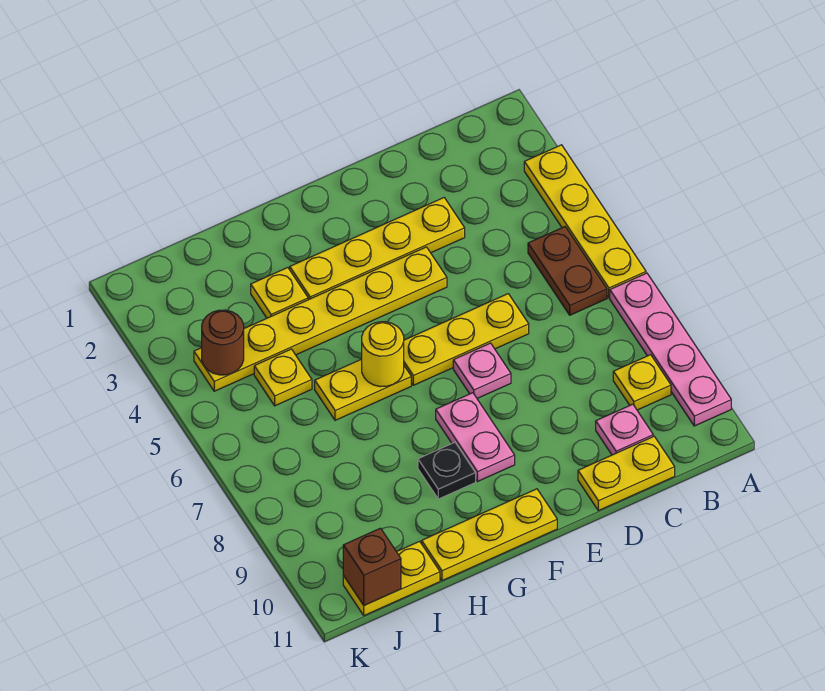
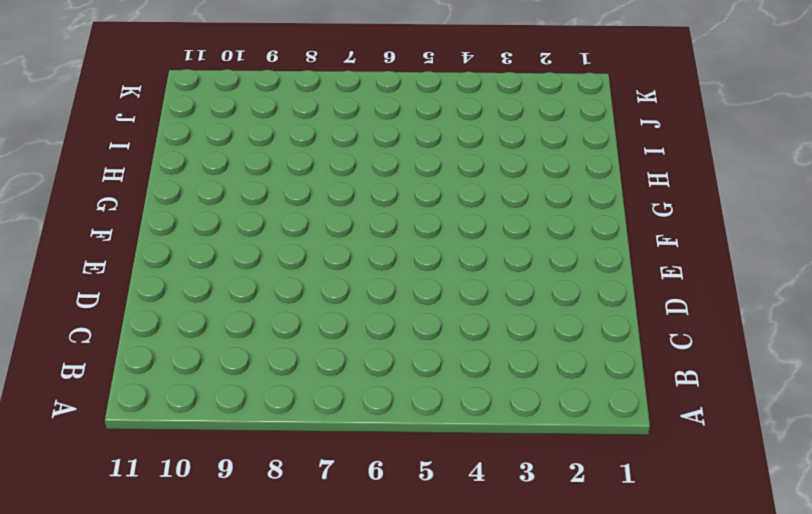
none -> yellow 1x4 plate [524,145,646,298]
none -> pink 1x4 plate [610,273,731,426]
none -> brown 1x2 plate [528,227,607,315]

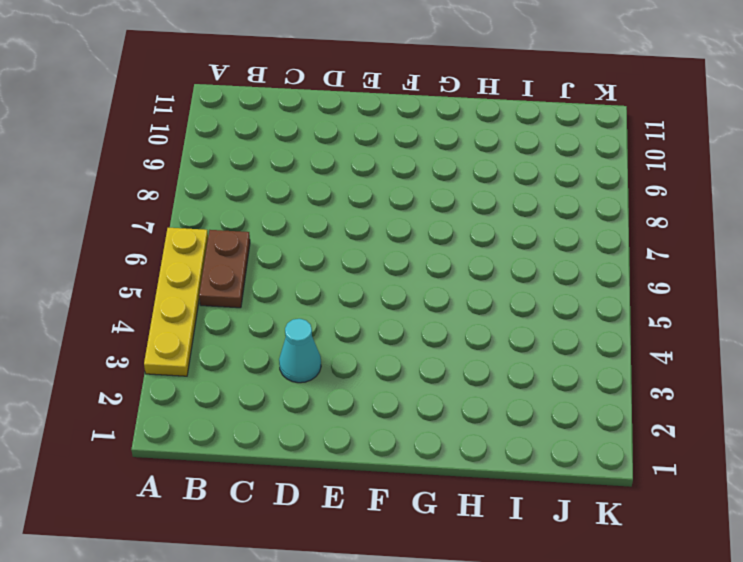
cyan 1x1 cone [279,319,321,383] -> yellow 1x4 plate [290,198,465,300]
none -> pink 1x4 plate [610,273,731,426]
none -> yellow 1x1 plate [613,355,671,410]
none -> pink 1x1 plate [596,404,653,455]

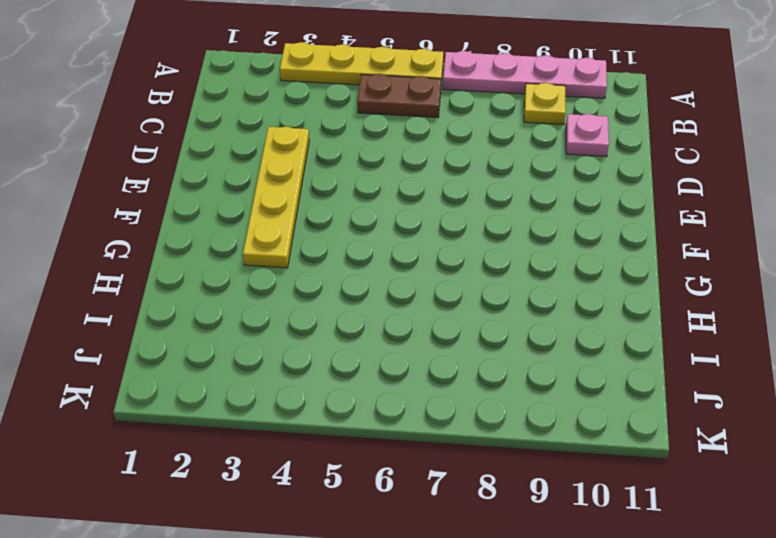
none -> yellow 1x2 plate [578,436,675,511]
none -> yellow 1x3 plate [404,294,529,385]
none -> yellow 1x6 plate [194,247,447,391]

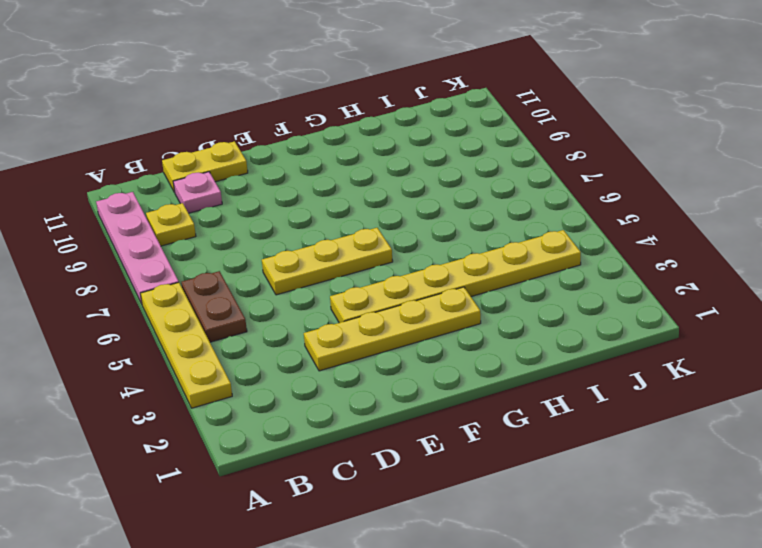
none -> pink 1x1 plate [453,343,511,398]
none -> pink 1x2 plate [436,393,515,482]
none -> yellow 1x3 plate [422,489,557,581]

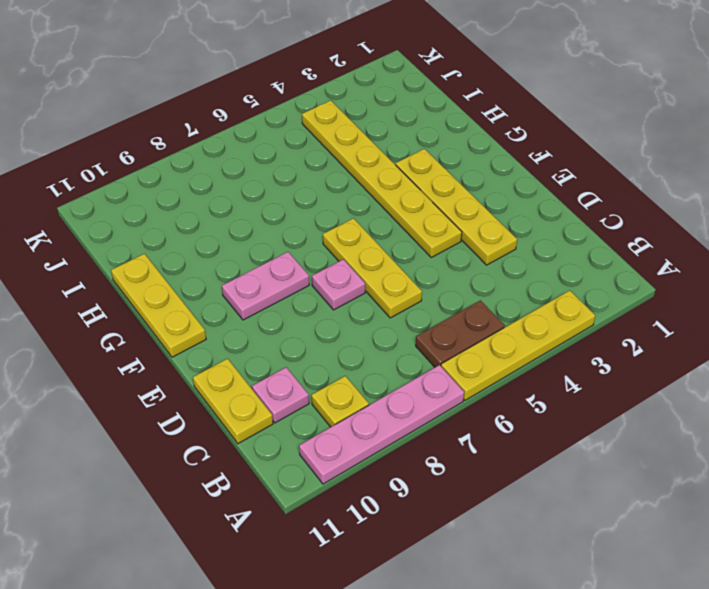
none -> yellow 1x2 plate [315,359,411,420]
none -> black 1x1 plate [418,442,476,499]
none -> yellow 1x1 plate [251,268,308,318]

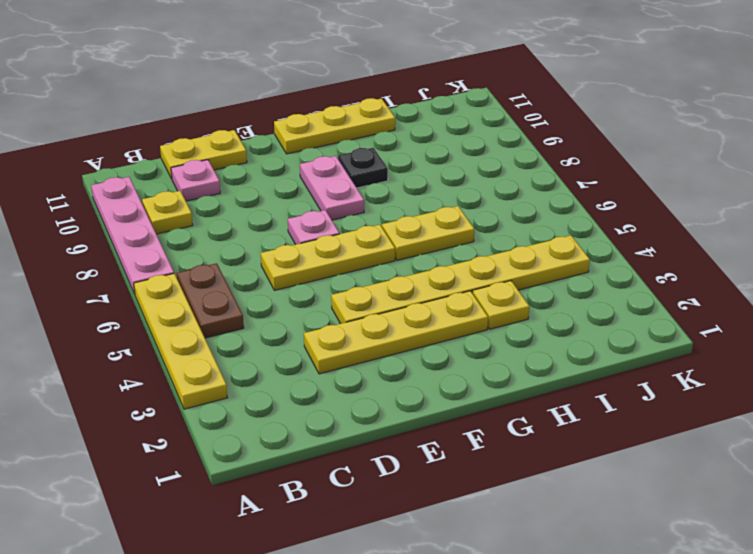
none -> yellow 1x1 plate [254,349,312,406]
none -> yellow 1x2 plate [343,541,440,616]
none -> yellow 1x1 round brick [362,322,404,387]

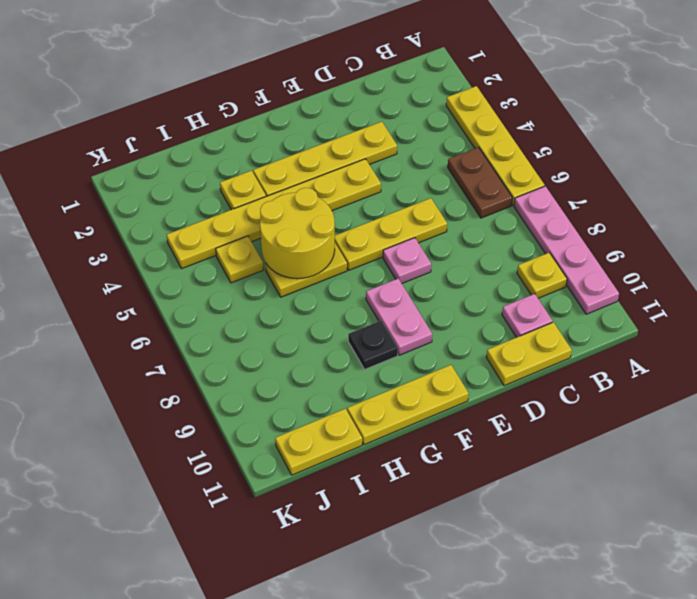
yellow 2x2 round brick [260,188,335,279] -> yellow 1x1 round brick [362,322,404,387]
none -> brown 1x1 round brick [202,310,244,375]
none -> brown 1x1 brick [343,528,401,605]

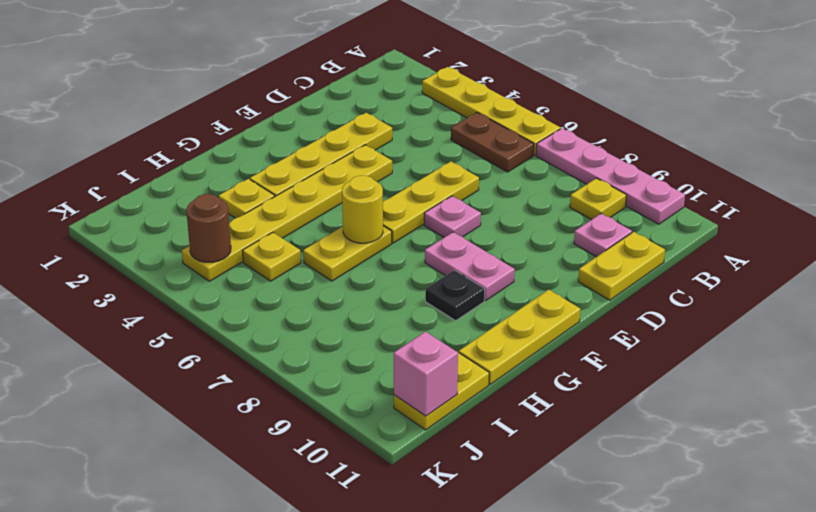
pink 1x1 brick [394,332,458,416] -> brown 1x1 brick [343,528,401,605]

